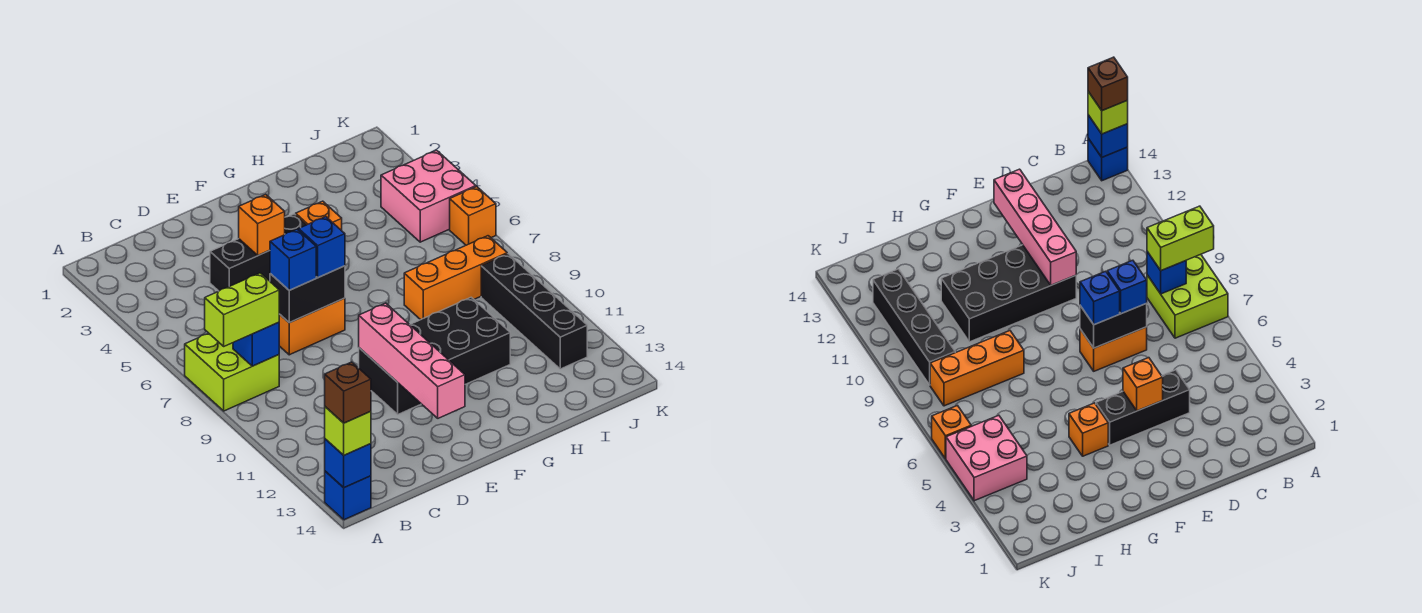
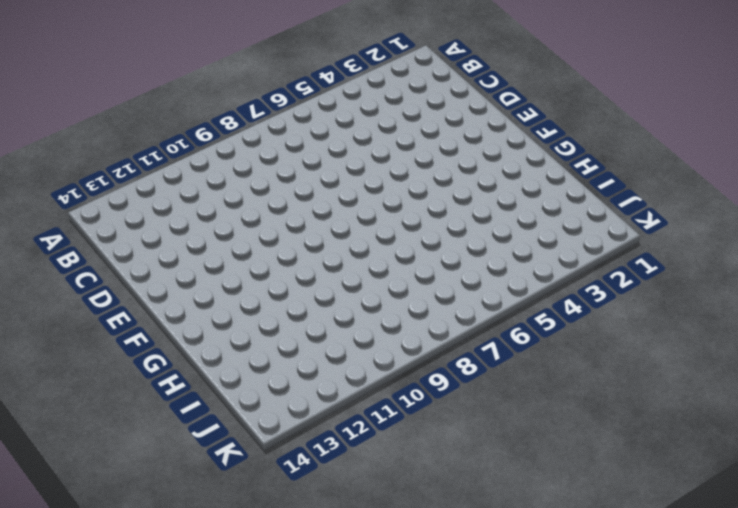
none -> lime 2x2 brick [185,333,279,411]
none -> blue 1x1 brick [325,471,371,520]
none -> black 1x3 brick [210,214,306,291]

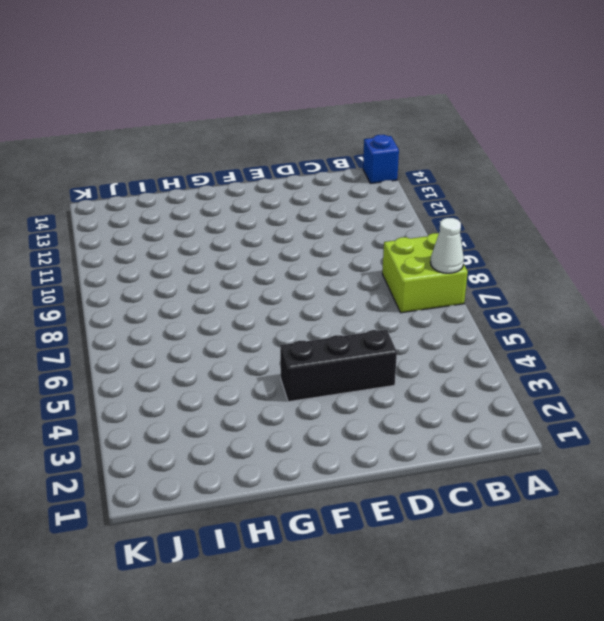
white 1x1 cone [430,218,464,273] -> none
none -> orange 1x2 brick [279,298,345,355]
none -> black 2x4 brick [359,297,510,414]
none -> orange 1x1 brick [296,201,342,231]

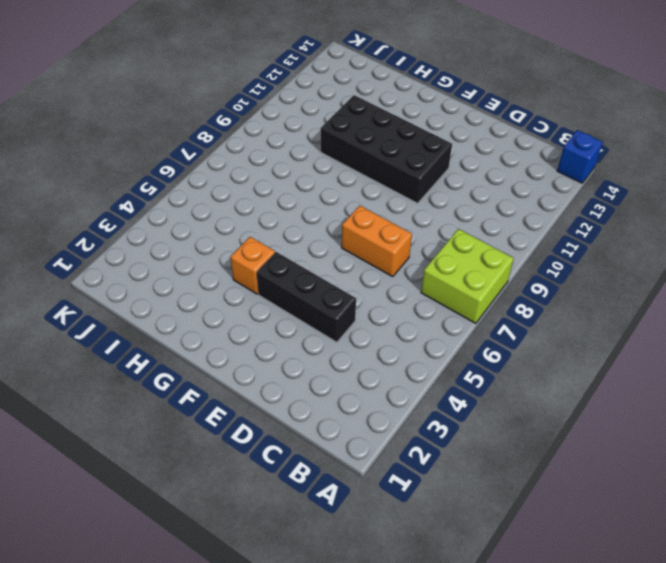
none -> orange 1x3 brick [404,236,507,320]
none -> pink 2x2 brick [381,150,476,242]
none -> black 1x4 brick [481,254,587,369]

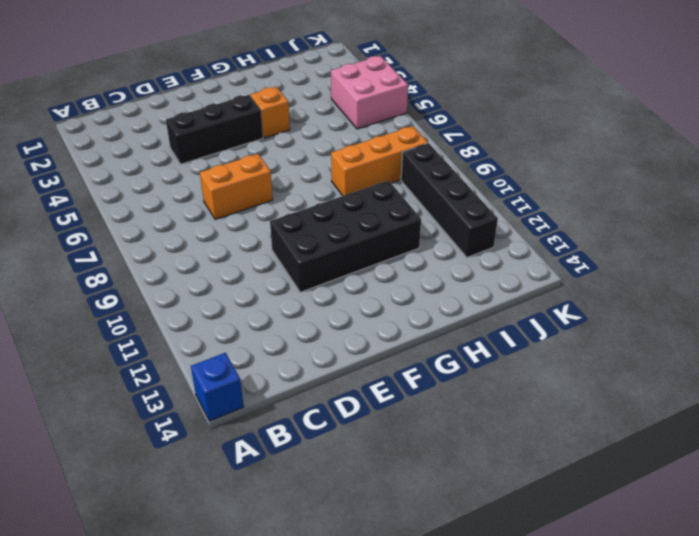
none -> lime 2x2 brick [185,333,279,411]
none -> orange 1x1 brick [450,187,496,245]
none -> blue 1x1 brick [325,439,371,488]

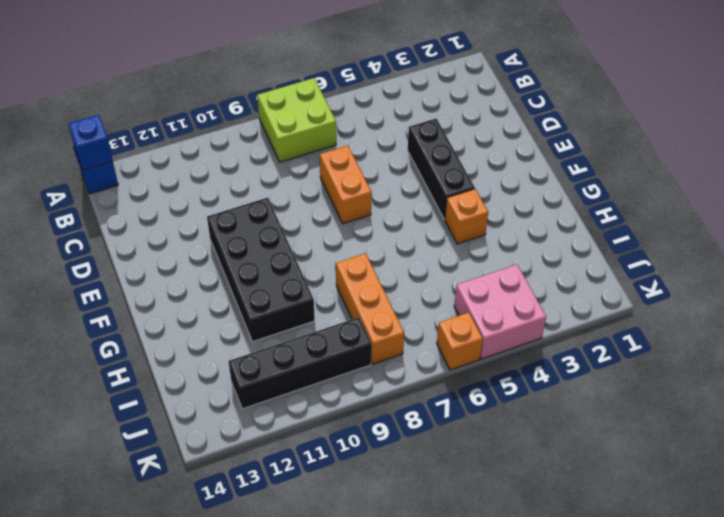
none -> blue 1x1 brick [233,322,279,366]
none -> black 1x2 brick [270,266,345,323]
none -> orange 1x1 brick [239,194,285,255]

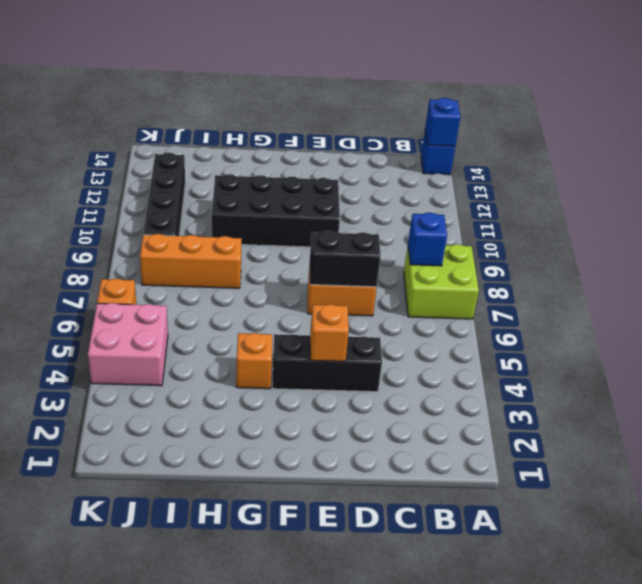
none -> pink 1x4 brick [359,303,465,418]
none -> lime 1x2 brick [205,273,279,346]
none -> lime 1x1 brick [325,407,371,455]

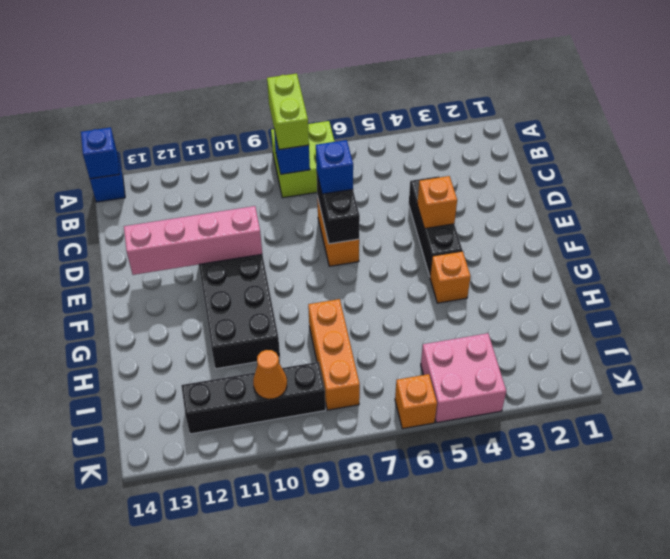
orange 1x1 cone [253,350,287,399] -> none
none -> lime 1x1 brick [325,407,371,455]
none -> blue 1x1 brick [299,217,345,278]
none -> brown 1x1 brick [325,362,371,423]

